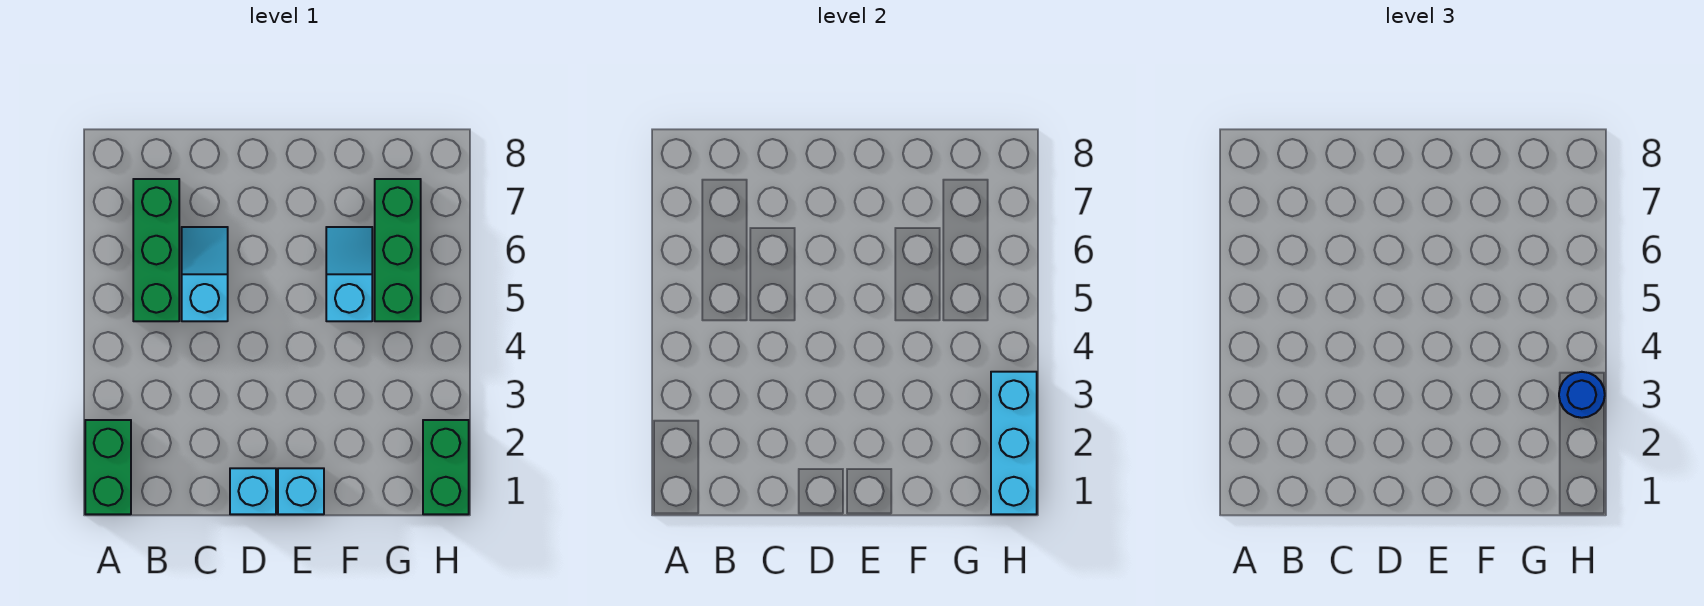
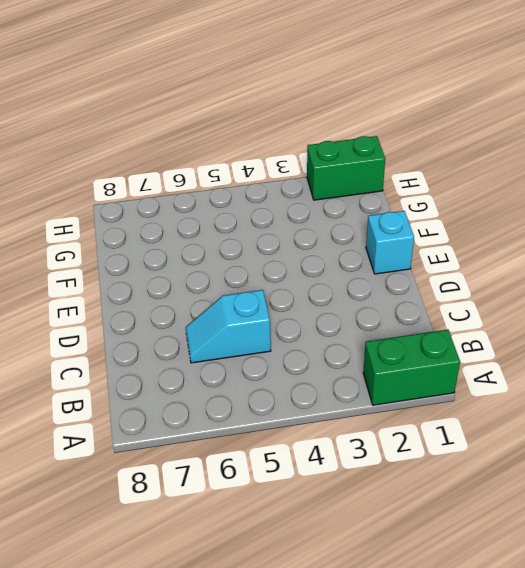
none -> green 1x3 brick [133,179,179,321]
none -> cyan 1x1 brick [230,468,276,514]

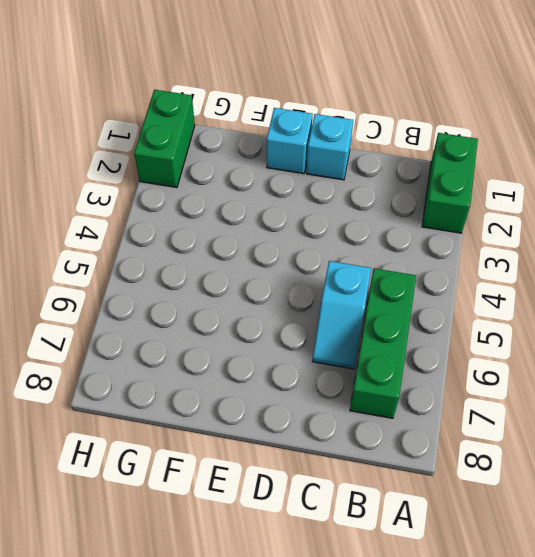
none -> cyan 1x2 slope [326,227,372,321]
none -> green 1x3 brick [375,179,421,321]

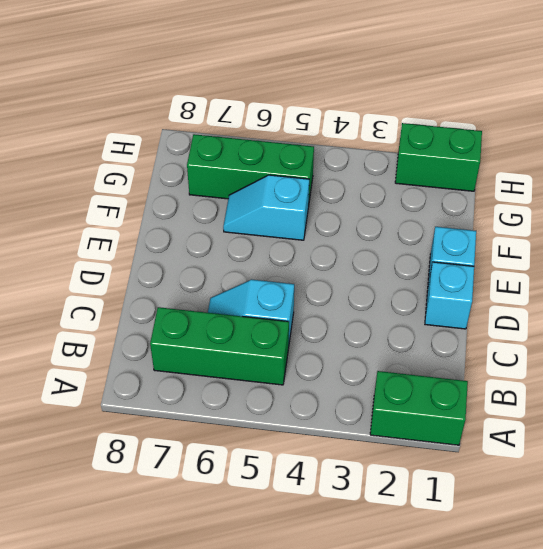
none -> cyan 1x3 brick [991,372,1037,514]
none -> blue 1x1 round brick [1559,372,1605,418]

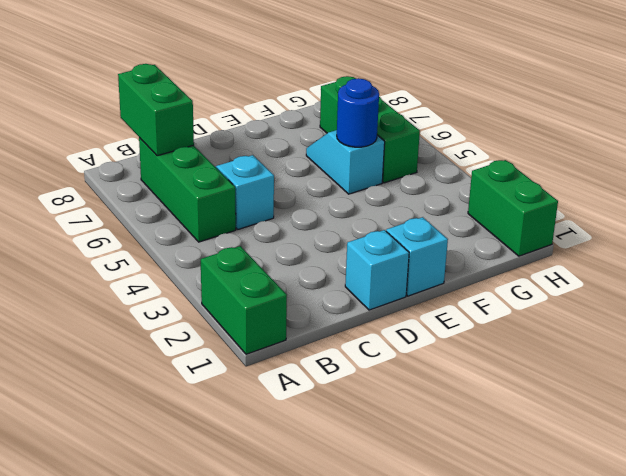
green 1x2 brick [118,64,194,156] -> none
blue 1x1 round brick [337,78,379,147] -> blue 1x1 round brick moved to [1559,372,1605,418]
none -> cyan 1x3 brick [991,372,1037,514]

